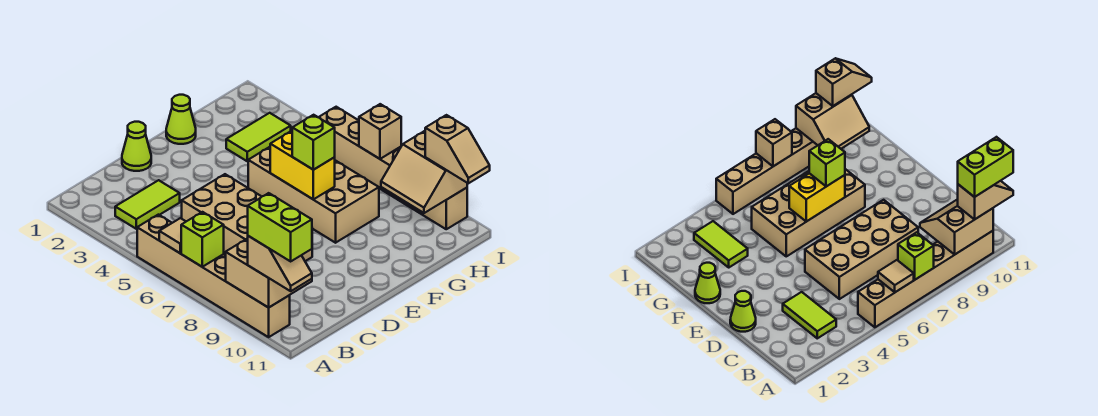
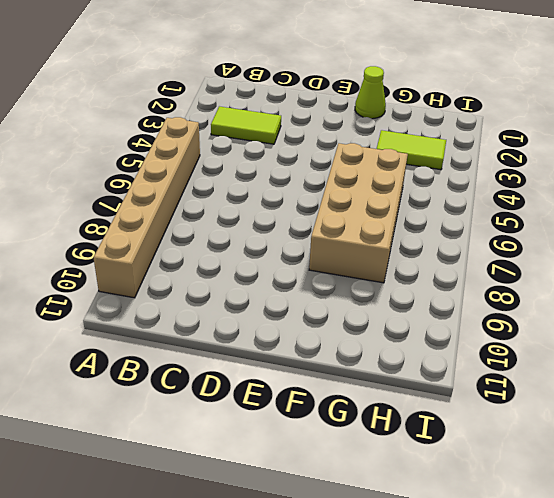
none -> tan 2x4 brick [182,174,312,261]
none -> lime 1x1 cone [122,122,151,171]
none -> tan 1x6 brick [319,107,467,229]

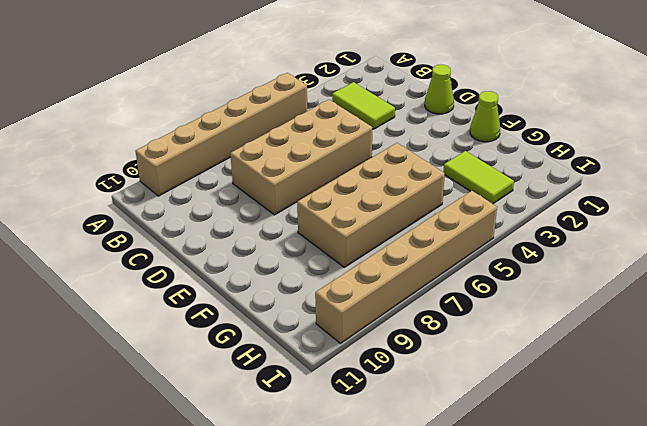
none -> tan 1x1 tile [159,218,186,253]
none -> lime 1x1 brick [181,212,224,267]
none -> tan 2x2 slope [226,239,312,308]

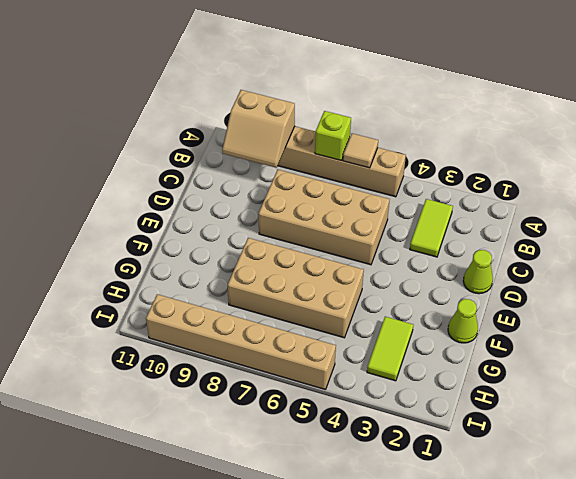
none -> yellow 1x2 brick [270,131,335,199]
none -> tan 2x2 slope [381,131,467,213]
none -> tan 1x1 brick [359,104,401,159]

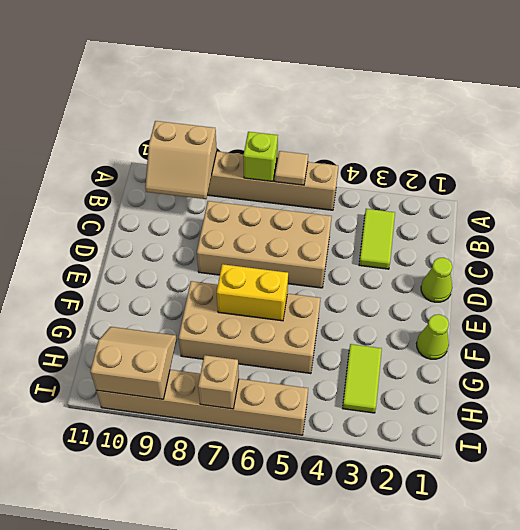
none -> tan 1x2 slope [248,236,312,291]
none -> lime 1x1 brick [292,115,335,170]
none -> tan 1x2 slope [425,115,490,183]

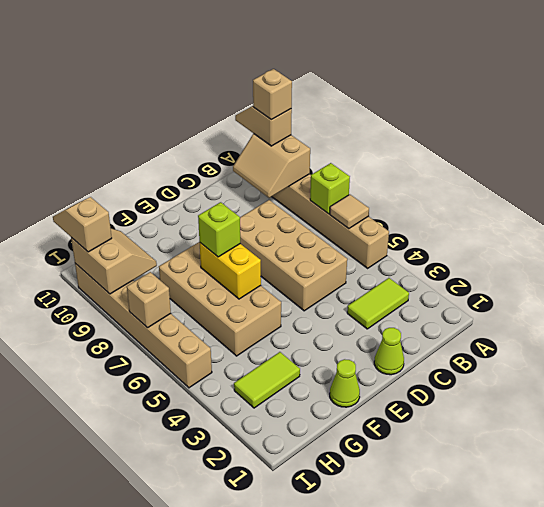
tan 1x1 brick [253,69,292,120] -> lime 1x2 brick [248,193,312,261]

